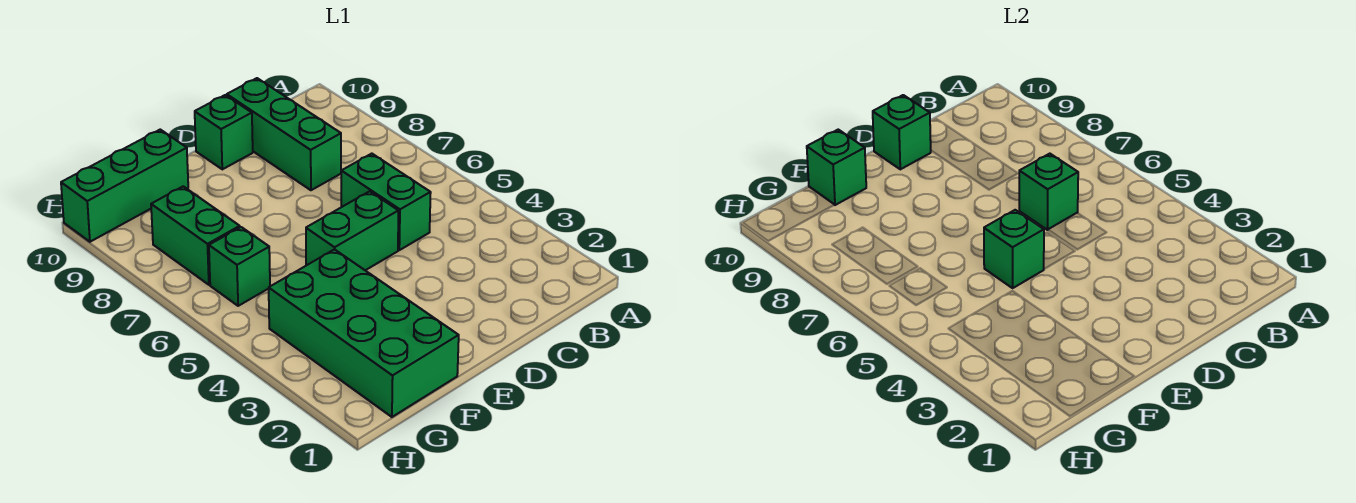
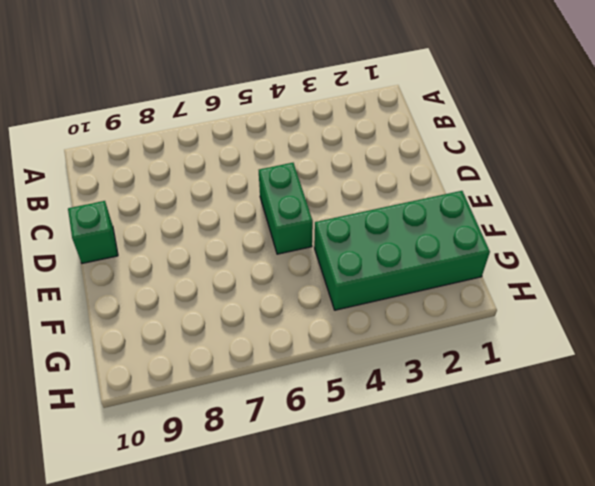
none -> green 1x2 brick [341,154,431,250]
none -> green 1x3 brick [227,78,341,190]
none -> green 1x3 brick [61,130,188,242]

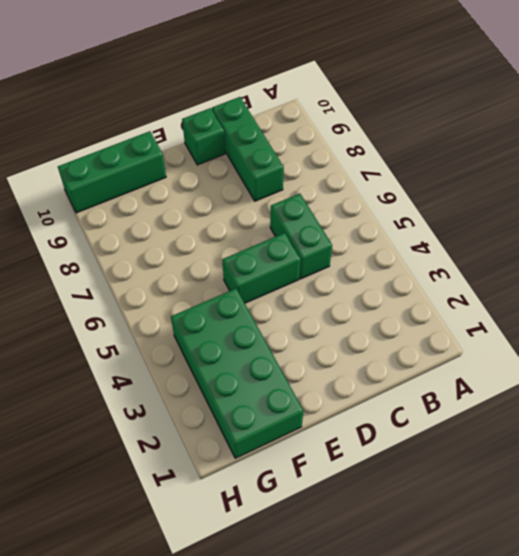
none -> green 1x1 brick [209,227,270,306]
none -> green 1x2 brick [151,186,240,285]
none -> green 1x1 brick [1019,154,1078,230]

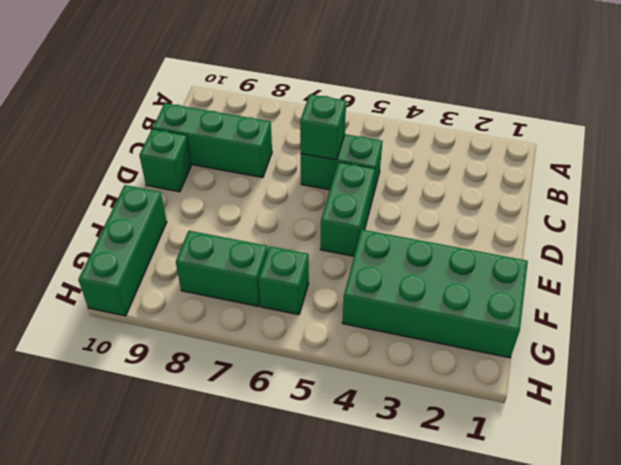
none -> green 1x1 brick [873,95,931,169]
none -> green 1x1 brick [984,210,1044,288]
none -> green 1x1 brick [807,130,866,205]

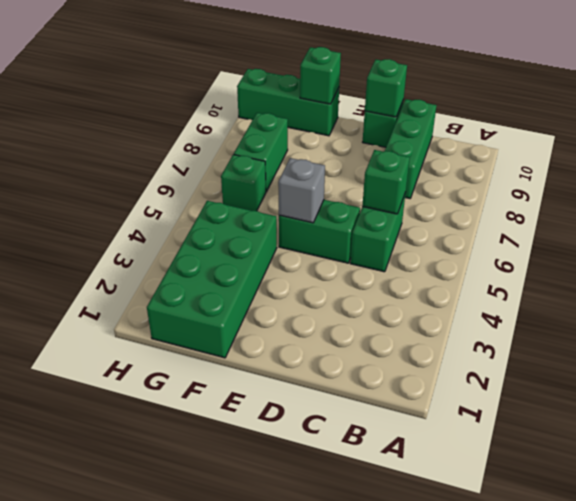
grey 1x1 brick [278,158,325,223] -> green 1x1 brick [984,210,1044,288]

